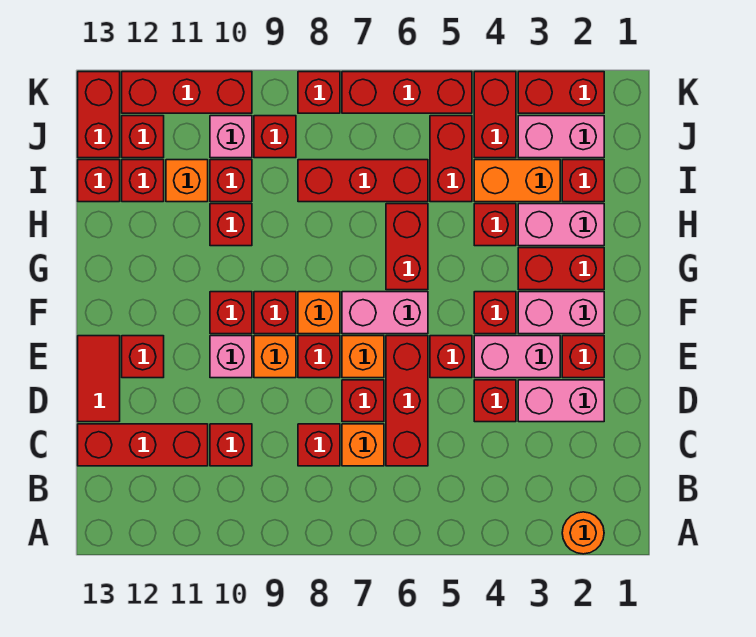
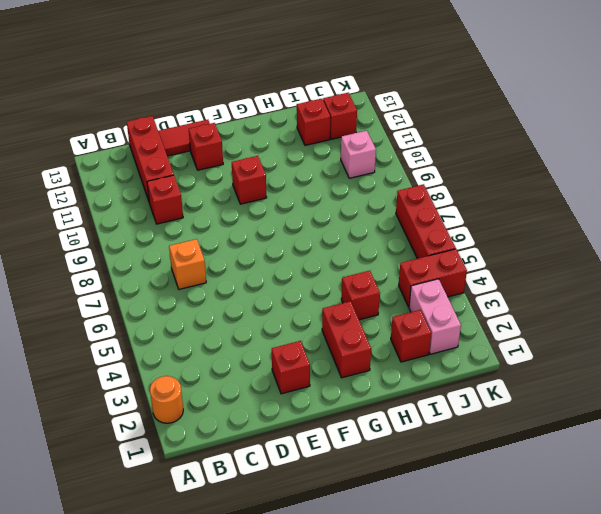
none -> red 1x3 brick [386,336,428,466]
none -> red 1x1 brick [298,424,340,466]
none -> pink 1x2 brick [518,380,604,422]
none -> red 1x1 brick [474,380,516,422]

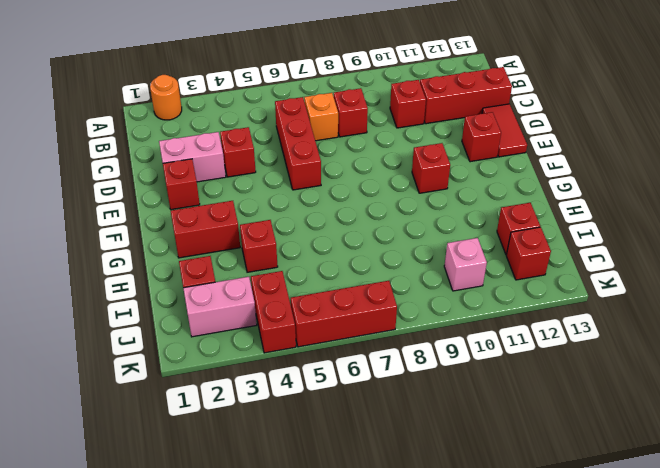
none -> red 1x1 brick [342,380,384,422]
none -> pink 1x2 brick [474,336,560,378]
none -> red 1x1 brick [430,336,472,378]
none -> orange 1x1 brick [342,336,384,378]

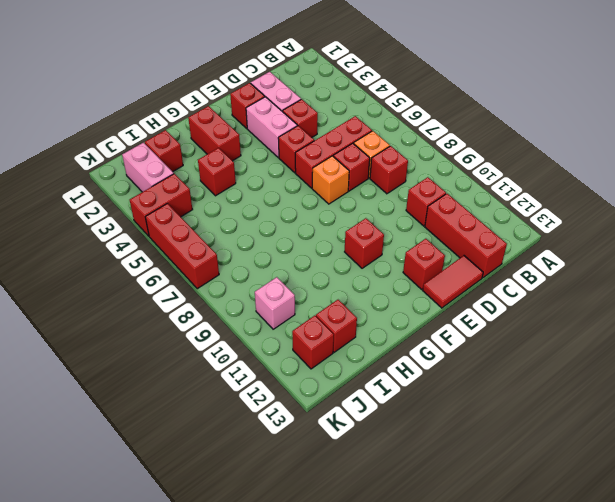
none -> orange 1x1 round brick [562,512,604,554]
none -> red 1x1 brick [298,336,340,378]
none -> orange 1x1 brick [254,336,296,378]
none -> pink 1x1 brick [210,336,252,378]

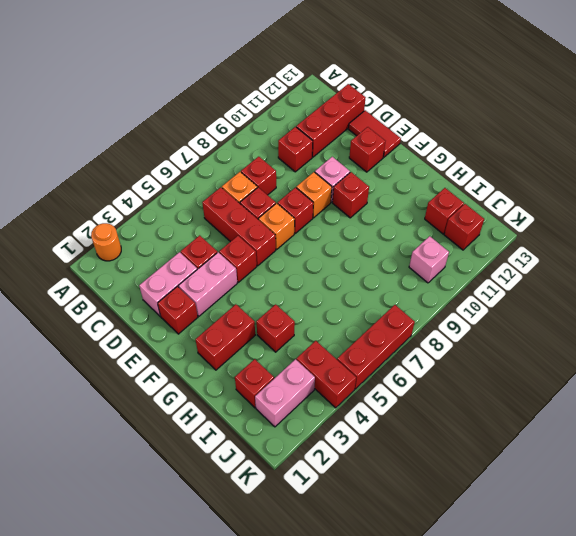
none -> pink 1x2 brick [518,292,604,334]
none -> red 1x1 brick [474,292,516,334]
none -> pink 1x2 brick [342,292,428,334]
none -> orange 1x1 brick [298,292,340,334]

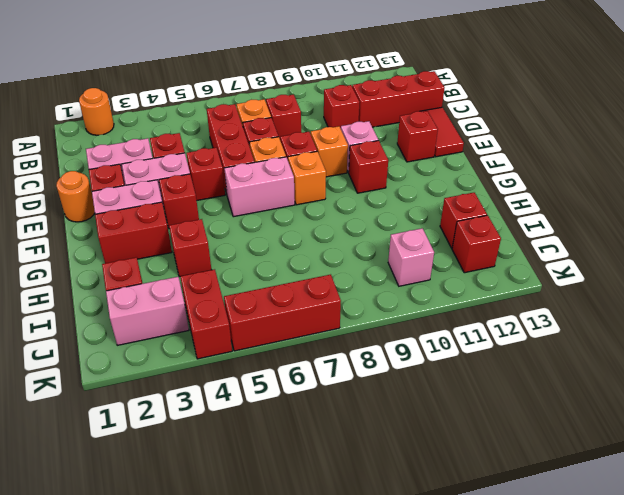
orange 1x1 round brick [56,171,95,222] -> none
none -> red 1x1 brick [254,292,296,334]
none -> red 1x2 brick [386,204,428,290]
none -> pink 1x2 brick [518,204,604,246]
none -> red 1x1 brick [210,204,252,246]

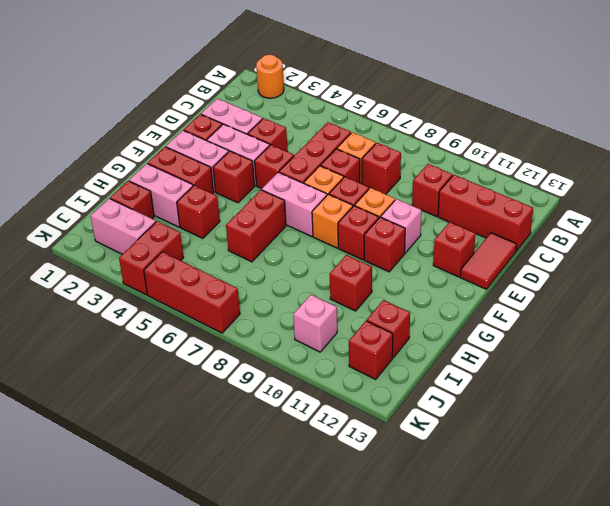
none -> orange 1x2 brick [474,160,560,202]
none -> red 1x2 brick [430,116,472,202]
none -> red 1x3 brick [298,160,428,202]
none -> red 1x1 brick [210,160,252,202]

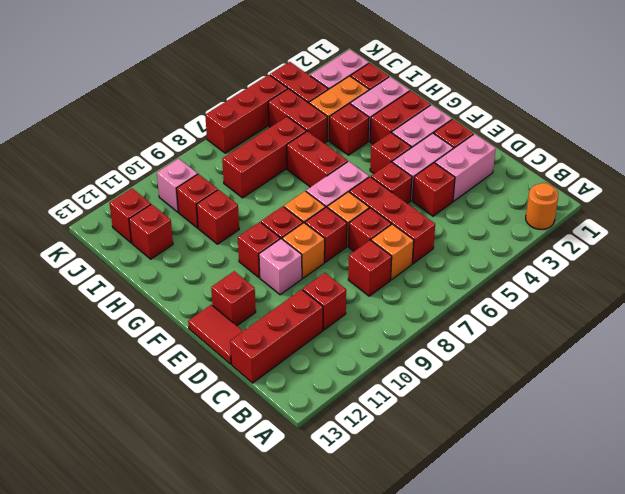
none -> orange 1x1 brick [166,160,208,202]
none -> red 1x1 brick [78,160,120,202]
none -> red 1x1 brick [254,116,296,158]
none -> red 1x2 brick [78,72,120,158]

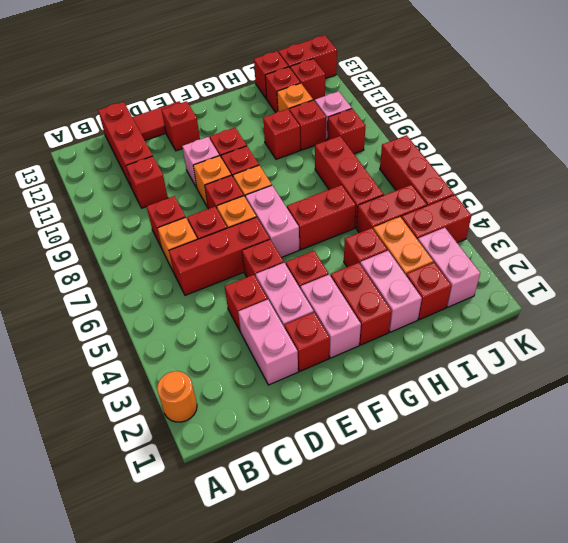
none -> red 1x2 brick [518,72,604,113]
none -> red 1x1 brick [298,72,340,113]
none -> red 1x3 brick [122,72,252,113]

